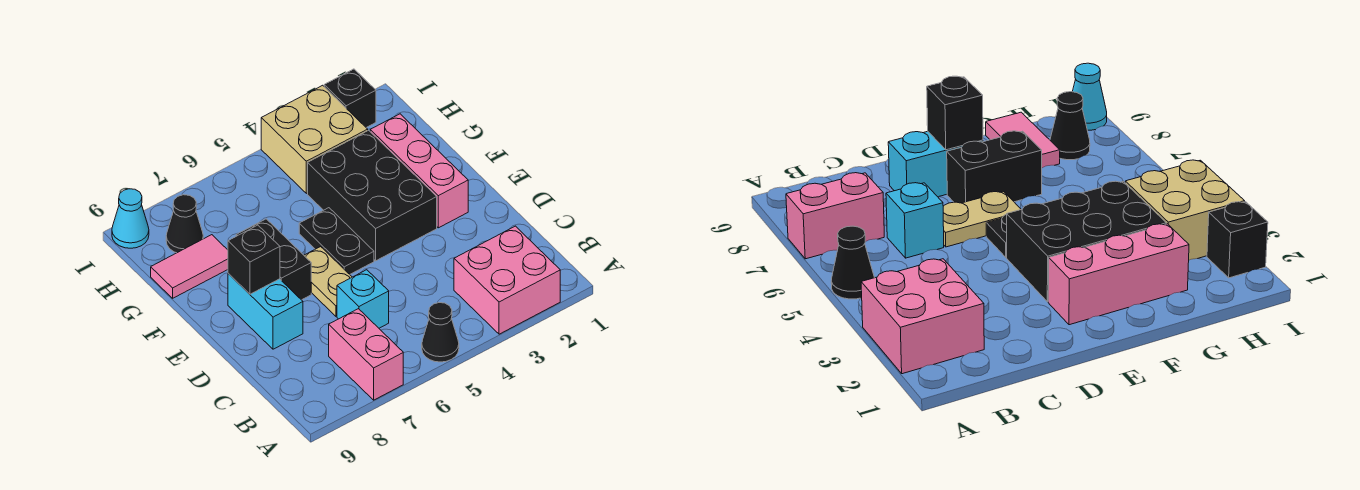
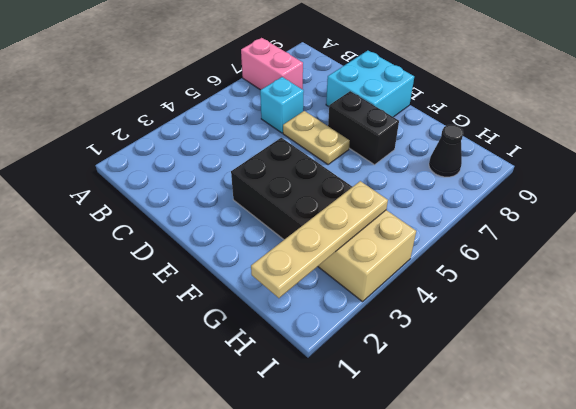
cyan 2x2 brick [326,51,414,117] -> cyan 1x2 brick [228,274,303,349]
tan 1x4 plate [251,181,388,298] -> none
none -> pink 2x2 brick [454,226,560,334]
none -> black 1x1 cone [422,303,459,362]
none -> pink 1x3 brick [370,114,468,228]

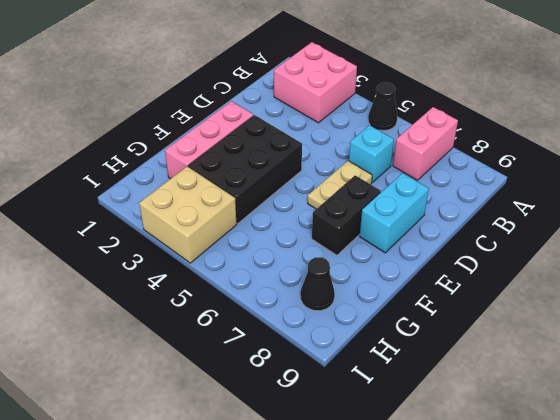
none -> black 1x2 plate [299,208,374,274]
none -> pink 1x2 tile [151,235,228,298]
none -> black 1x1 brick [324,69,376,128]

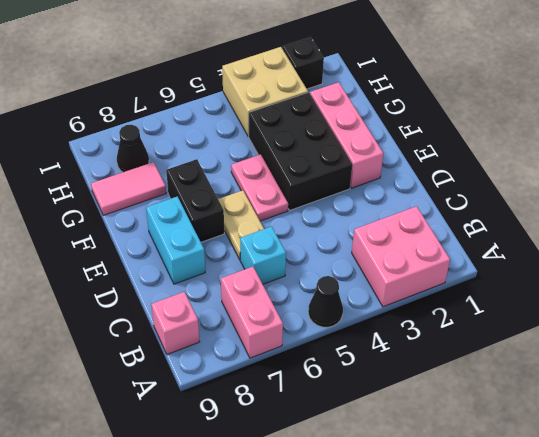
pink 1x1 brick [151,292,200,354] -> none
pink 1x2 plate [231,154,288,221] -> black 1x2 plate [299,208,374,274]
none -> cyan 1x1 cone [112,189,149,248]
none -> black 1x1 brick [228,225,280,294]

